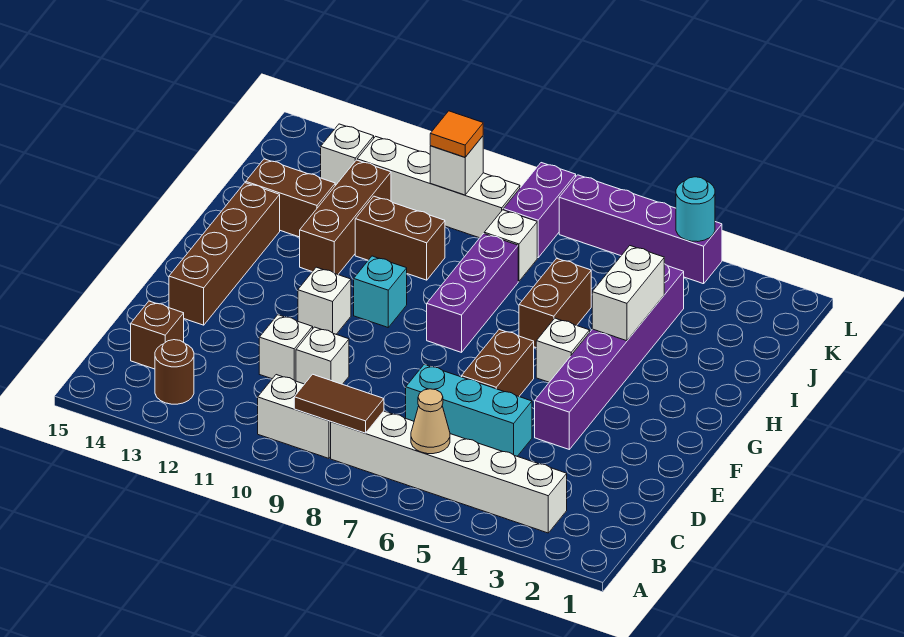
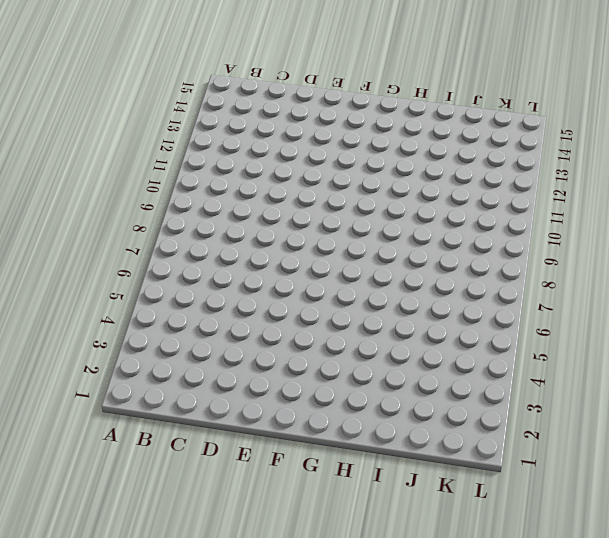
none -> white 1x6 brick [331,411,567,533]
none -> white 1x2 brick [258,375,331,458]
none -> brown 1x1 round brick [155,340,194,404]

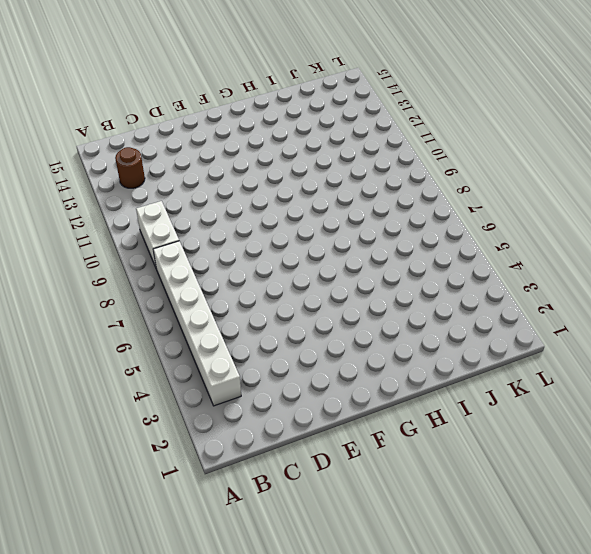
none -> brown 1x1 brick [131,301,184,369]
none -> cyan 1x3 brick [406,364,532,456]
none -> white 1x1 brick [296,327,349,384]

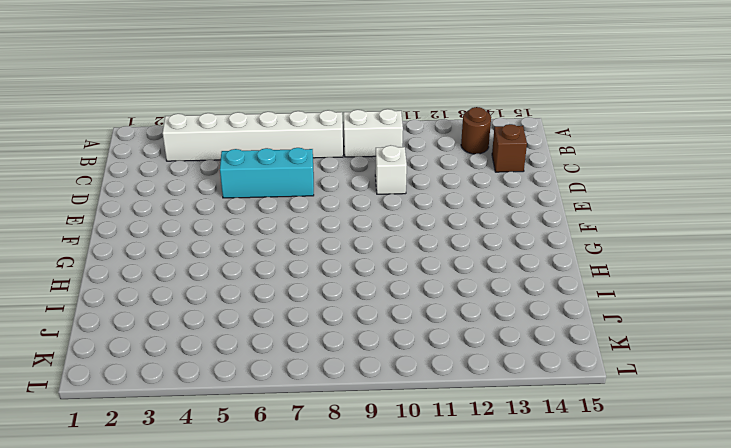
none -> white 1x1 brick [259,315,313,381]
none -> purple 1x6 brick [535,264,684,449]
none -> brown 1x2 brick [462,330,534,396]

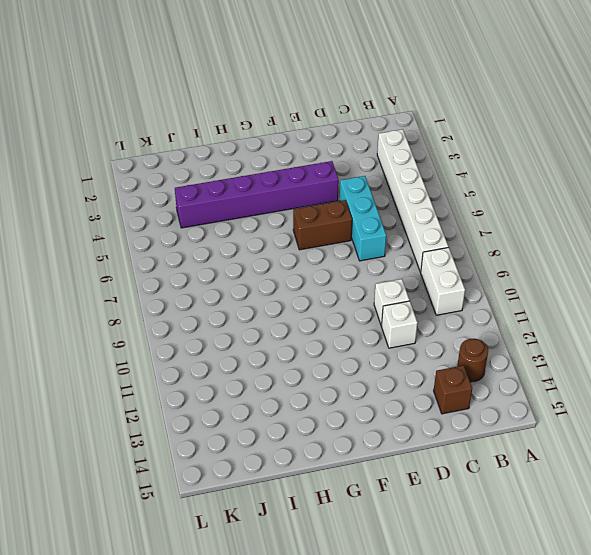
none -> brown 1x4 brick [169,183,280,325]
none -> white 1x1 brick [298,267,351,334]
none -> white 1x1 brick [536,318,590,382]

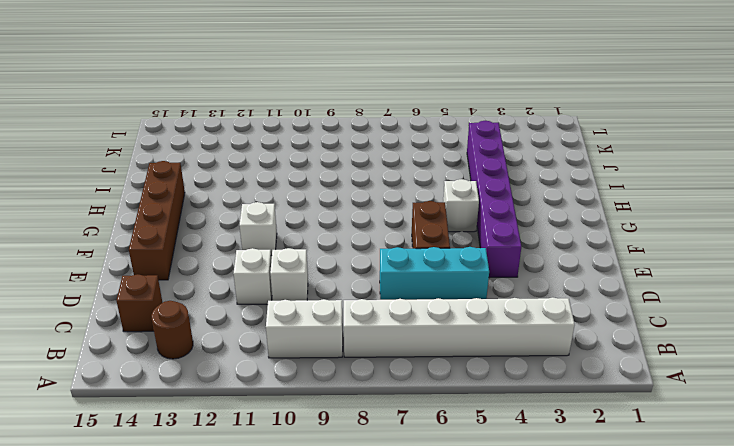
none -> purple 1x3 brick [427,234,518,352]
none -> cyan 1x1 brick [354,256,407,327]
none -> brown 1x2 brick [519,258,591,347]

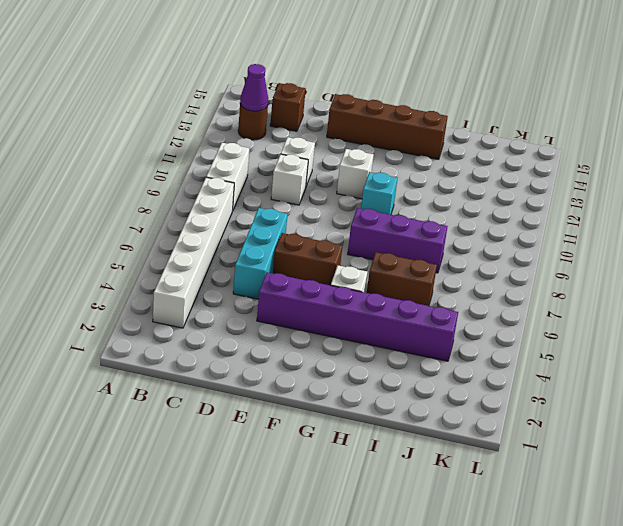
purple 1x1 cone [240,64,268,111] -> none
none -> brown 1x3 brick [300,160,391,274]
none -> brown 1x2 brick [355,196,445,280]
none -> brown 1x2 brick [246,159,335,237]

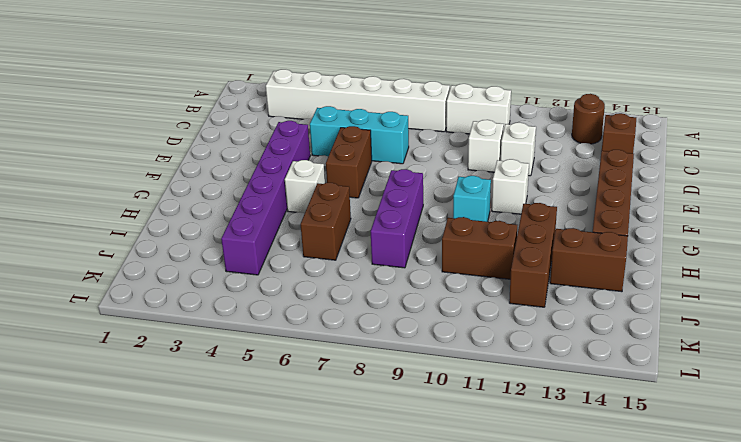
none -> white 1x1 brick [484,210,537,281]
none -> purple 1x2 brick [504,163,576,258]
none -> white 1x4 brick [357,136,520,238]

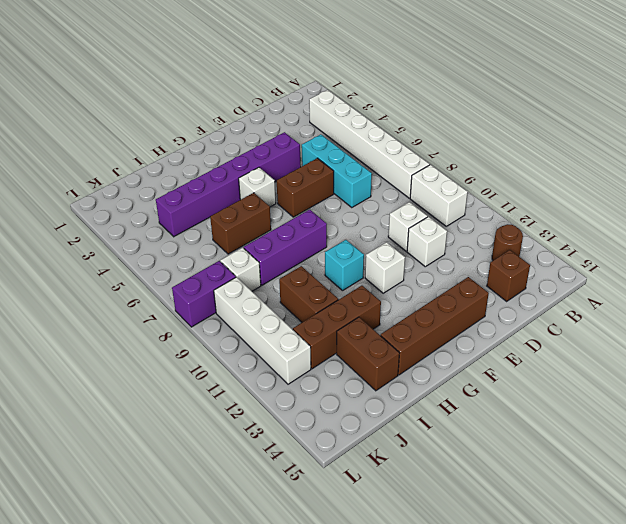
none -> white 1x1 brick [321,124,374,186]
none -> purple 1x4 brick [559,175,722,284]
none -> tan 1x1 cone [411,389,450,454]

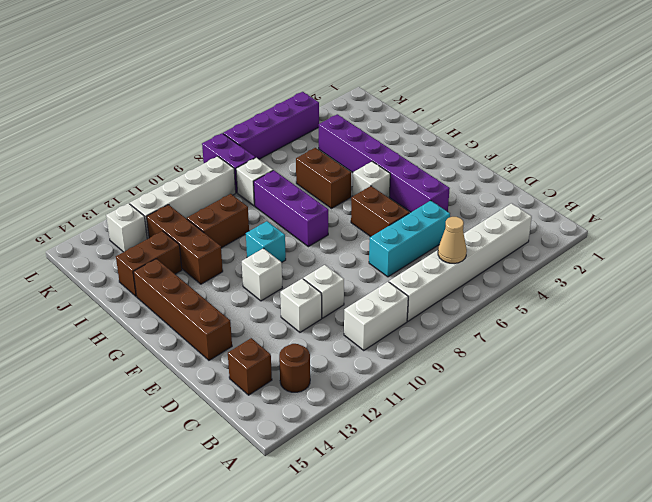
none -> brown 1x2 tile [294,374,384,433]
none -> white 1x2 brick [592,246,664,341]
none -> white 1x1 brick [430,136,483,195]

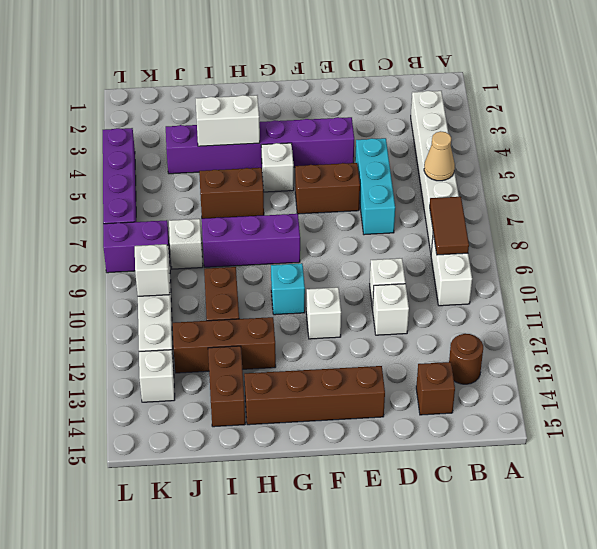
none -> cyan 1x1 round brick [676,177,715,242]
none -> orange 1x1 tile [430,111,483,157]

